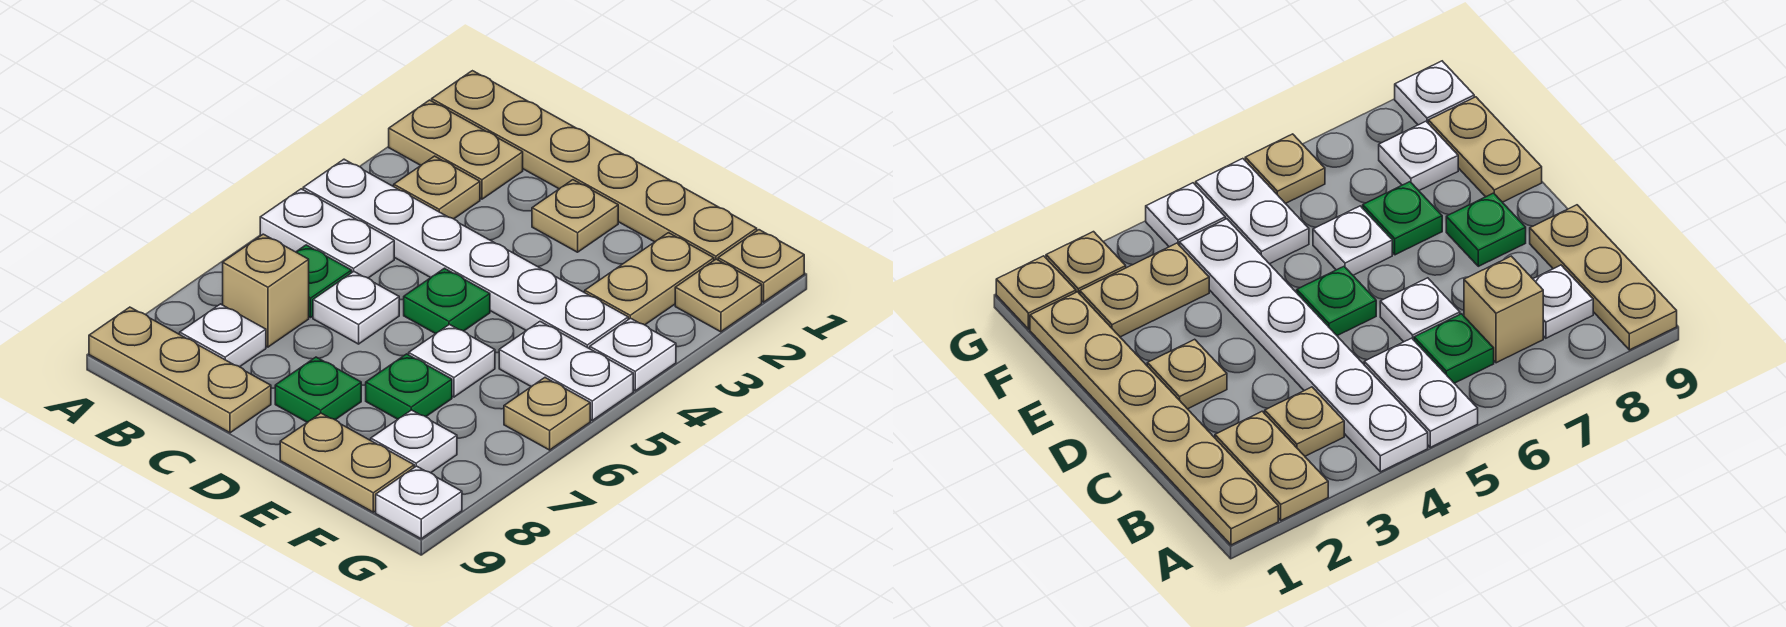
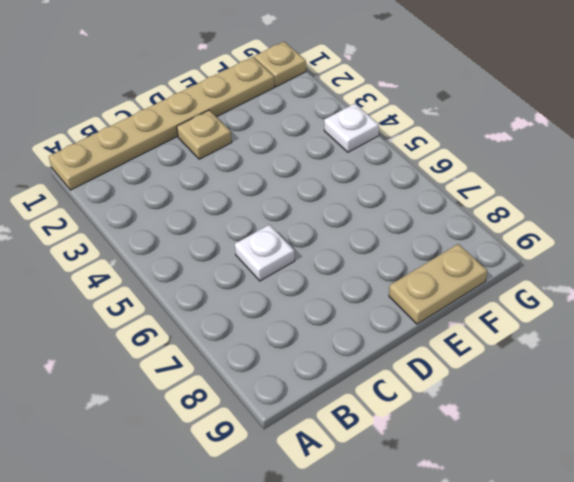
none -> tan 1x2 plate [389,100,523,199]
none -> white 1x6 plate [303,159,628,349]
none -> white 1x2 plate [260,189,394,278]

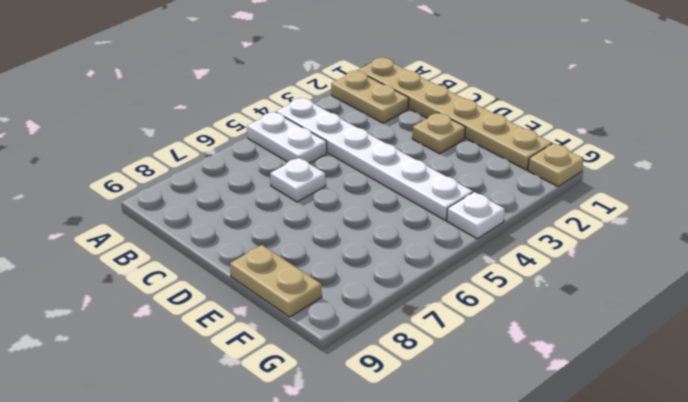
none -> tan 1x3 plate [89,307,271,433]
none -> tan 1x1 plate [394,156,480,219]
none -> green 1x1 plate [296,245,352,317]

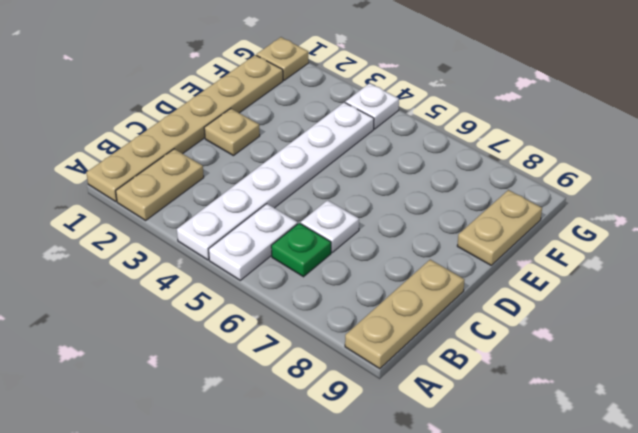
none -> tan 1x1 plate [394,156,480,219]
none -> tan 1x1 brick [223,234,309,347]
none -> white 1x1 plate [180,304,266,367]

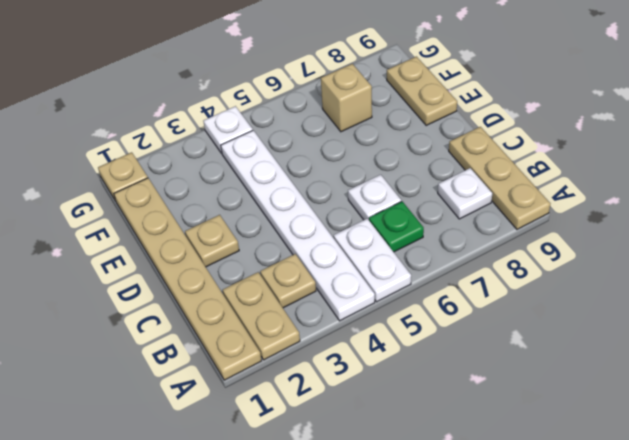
tan 1x1 brick [321,64,372,132] -> tan 1x1 brick moved to [223,234,309,347]
none -> green 1x1 plate [404,268,490,334]
none -> green 1x1 plate [275,357,361,422]
none -> white 1x1 plate [409,324,495,397]

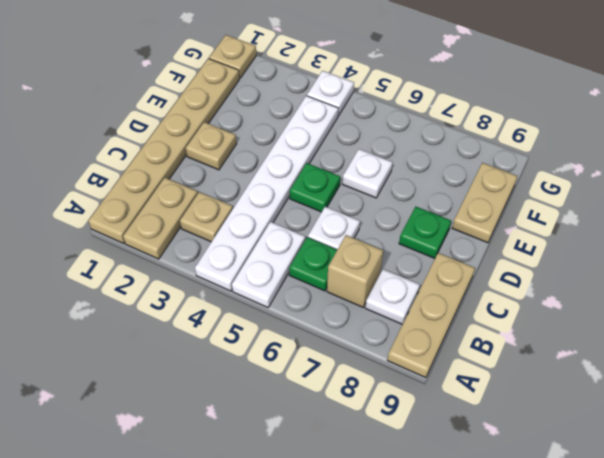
none -> green 1x1 plate [366,354,452,419]
none -> tan 1x2 plate [585,233,714,325]
none -> white 1x2 plate [499,322,633,420]

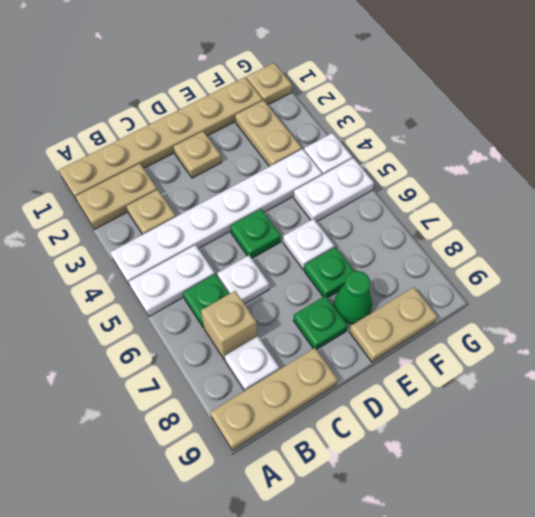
green 1x1 cone [334,271,372,324] -> none
none -> white 1x1 plate [371,410,457,473]
none -> tan 1x1 plate [675,259,762,332]
none -> tan 1x1 plate [504,378,590,450]

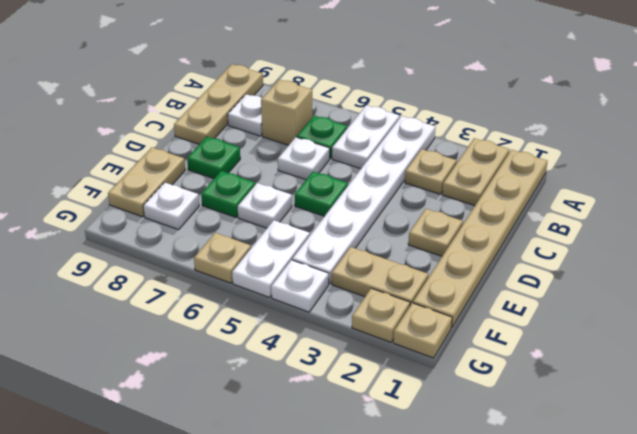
none -> white 1x1 plate [376,466,462,539]

